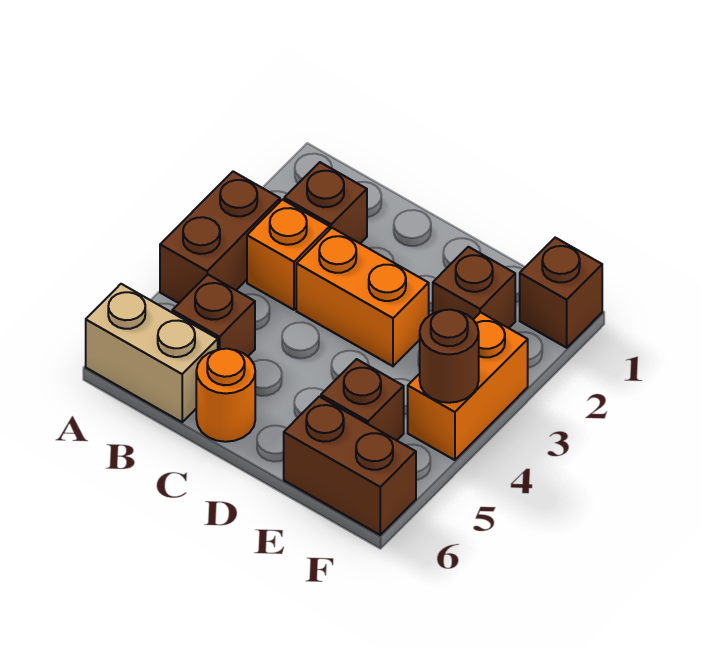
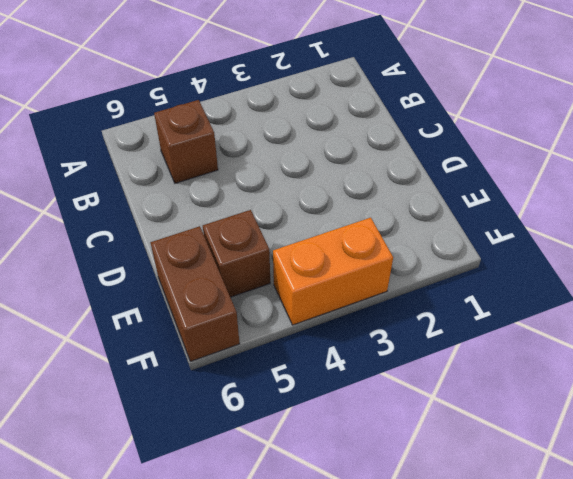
none -> brown 1x2 brick [160,172,280,303]
none -> tan 1x2 brick [86,284,218,422]
none -> brown 1x1 brick [284,162,367,243]

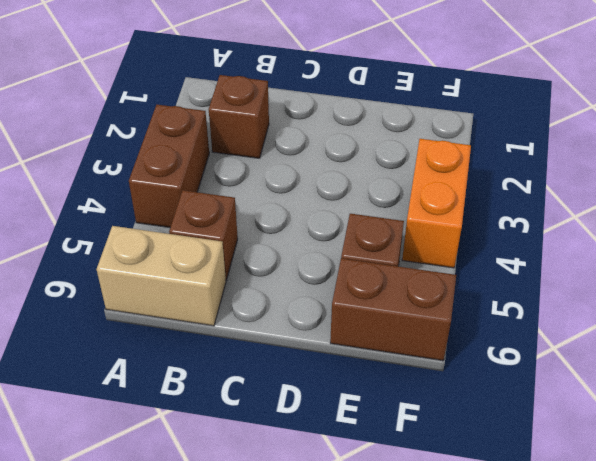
none -> orange 1x1 brick [247,200,330,310]
none -> orange 1x2 brick [296,228,429,366]
none -> orange 1x1 round brick [196,349,255,442]

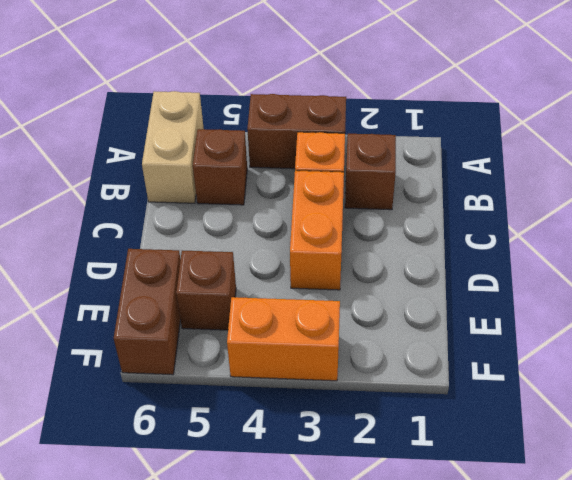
none -> orange 1x1 round brick [196,349,255,442]
none -> brown 1x1 brick [433,247,515,328]
none -> brown 1x1 brick [520,238,602,348]

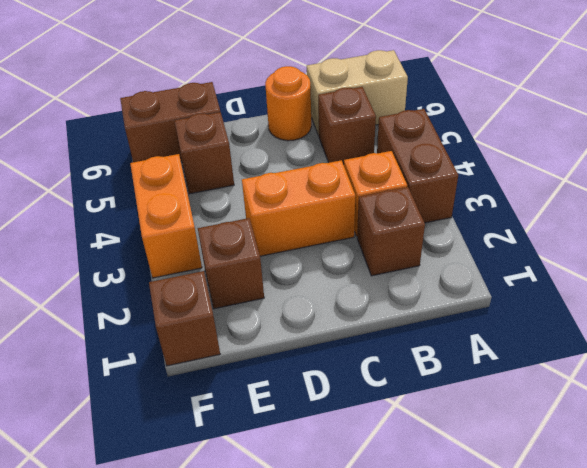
none -> brown 1x1 round brick [420,310,479,403]

